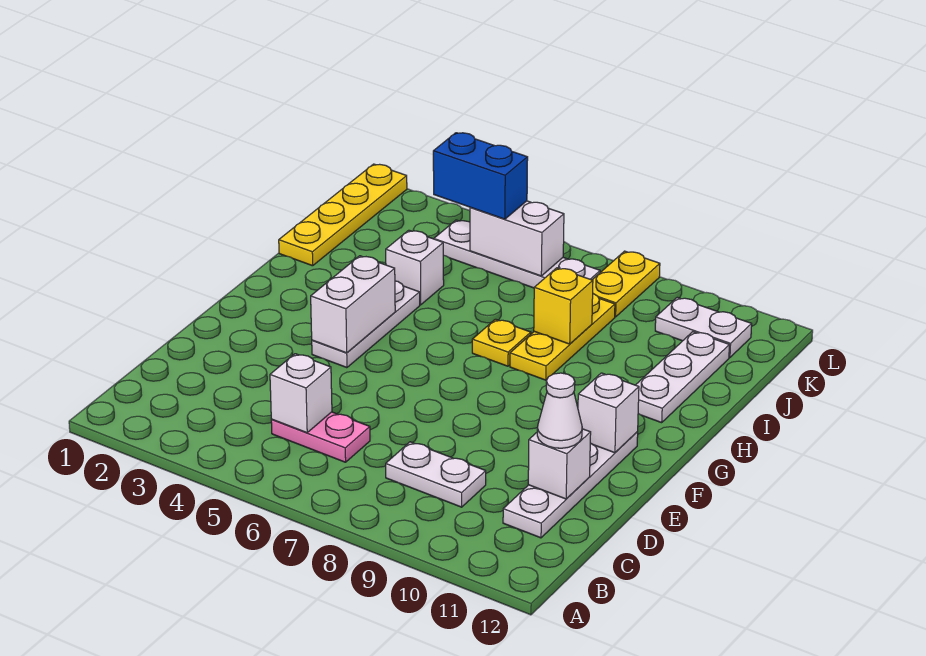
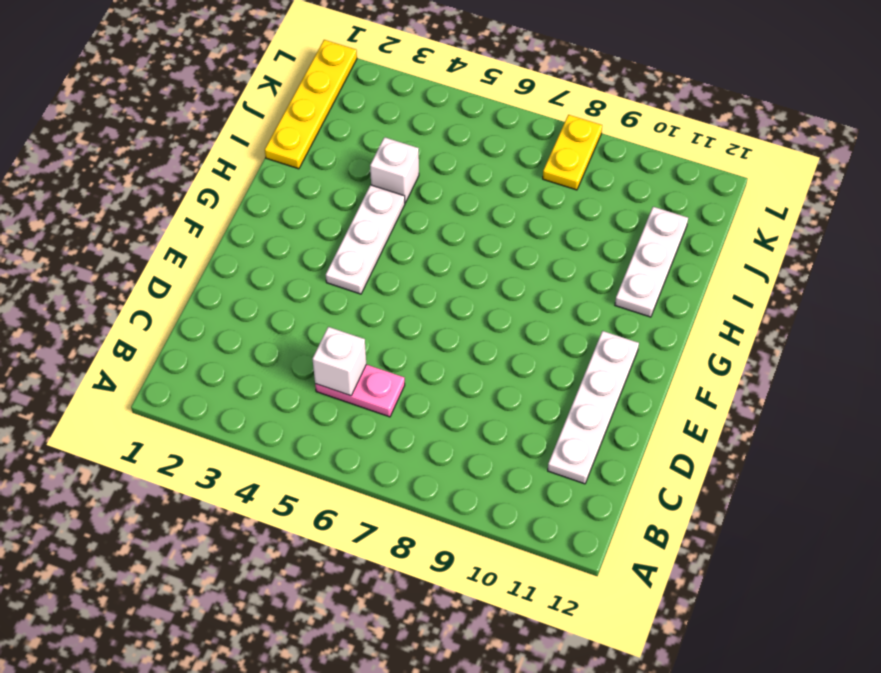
none -> white 1x2 plate [386,442,486,507]
none -> yellow 1x1 plate [472,319,531,366]
none -> yellow 1x3 plate [510,294,615,380]

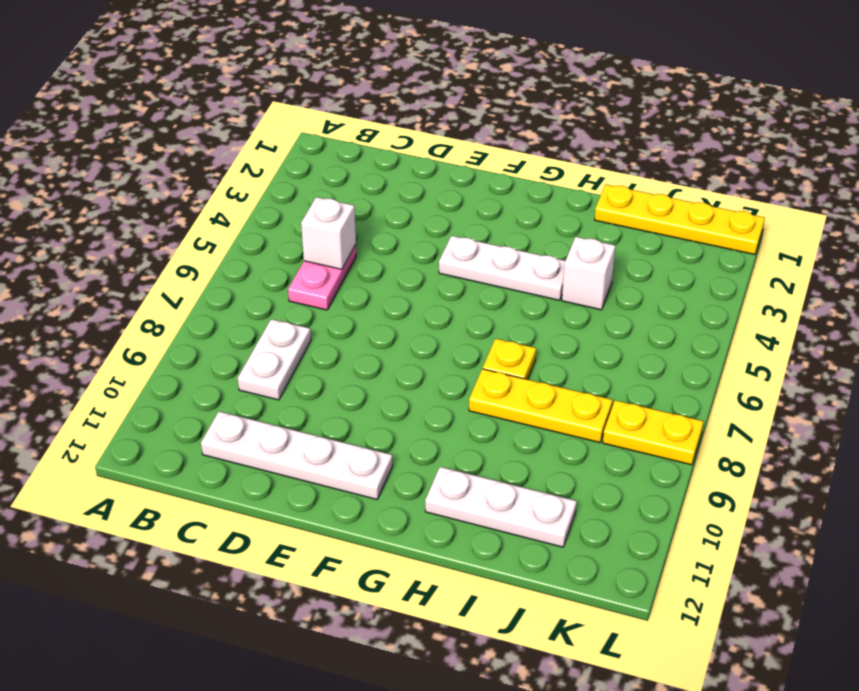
none -> white 1x4 plate [434,220,600,288]
none -> white 1x2 plate [655,297,752,358]
none -> white 1x1 brick [528,429,591,499]

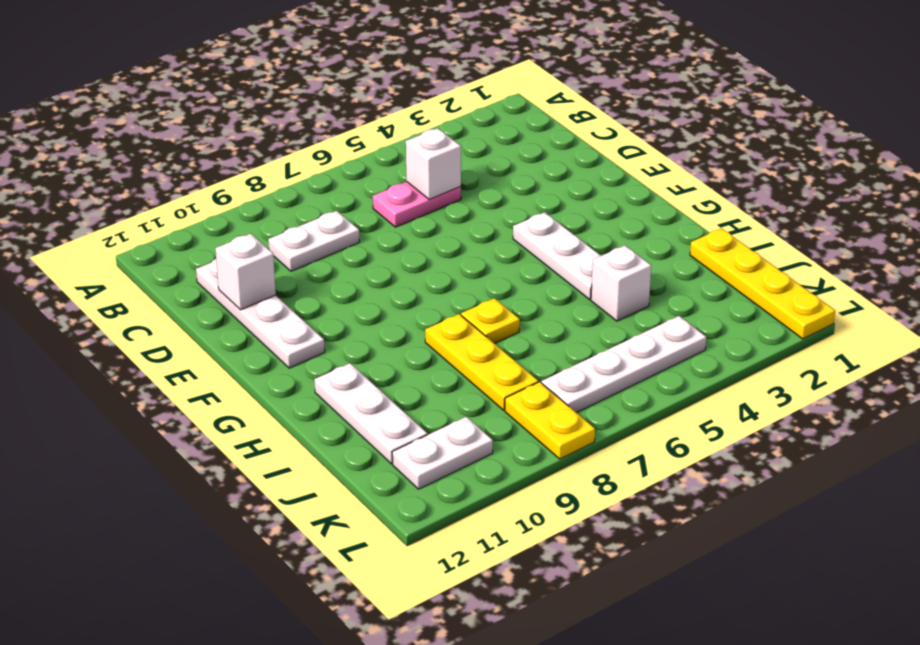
none -> white 1x2 brick [311,256,395,353]
none -> white 1x1 brick [578,373,639,453]
none -> yellow 1x1 brick [534,268,593,344]

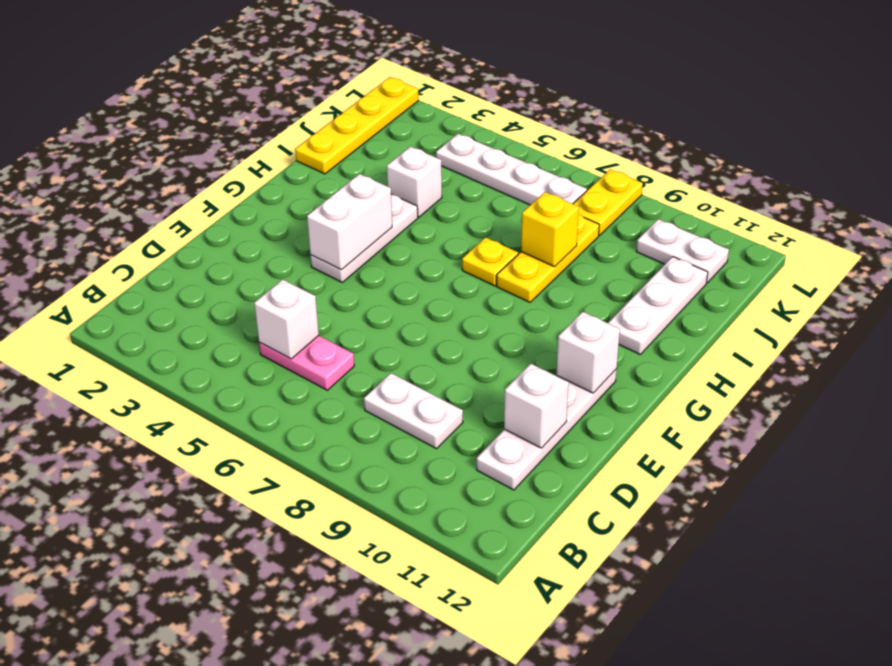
none -> white 1x2 brick [470,201,564,276]
none -> white 1x1 cone [537,373,582,448]
none -> blue 1x2 brick [433,133,528,219]

